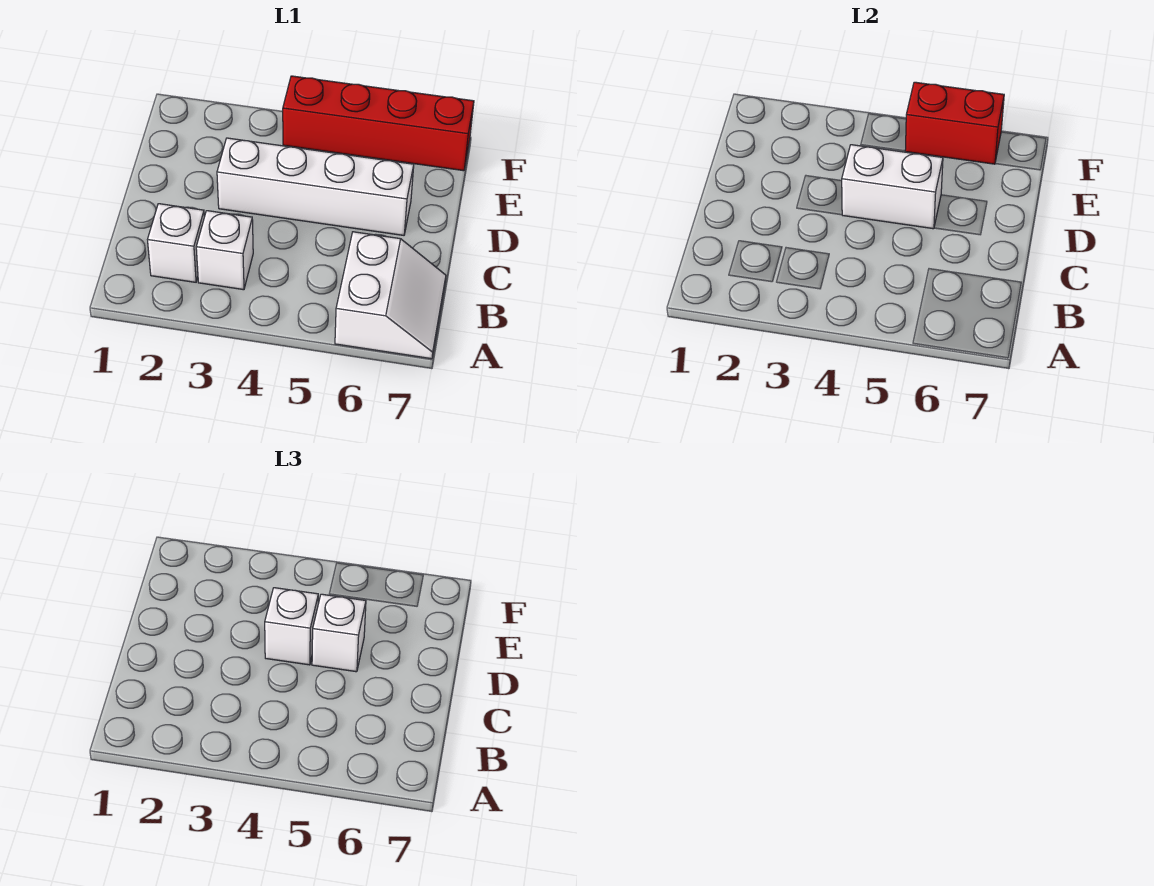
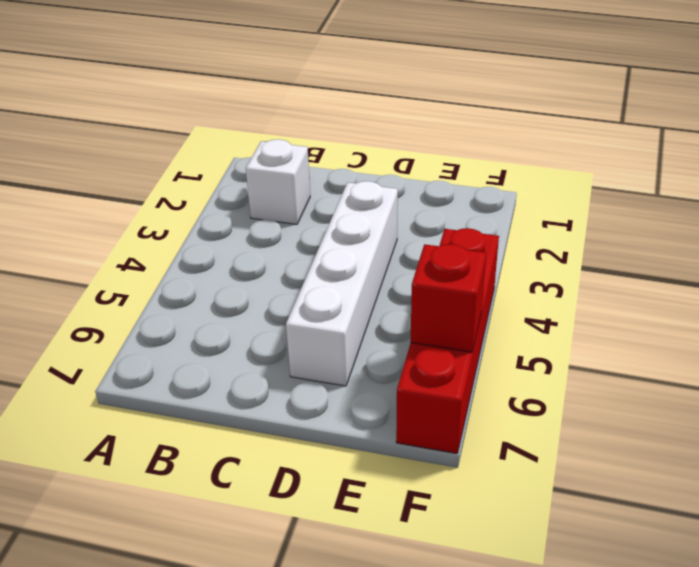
red 1x1 brick [411,244,486,352] -> red 1x2 brick [905,82,1004,164]
none -> white 2x2 slope [335,232,446,359]
none -> white 1x1 brick [196,211,253,290]

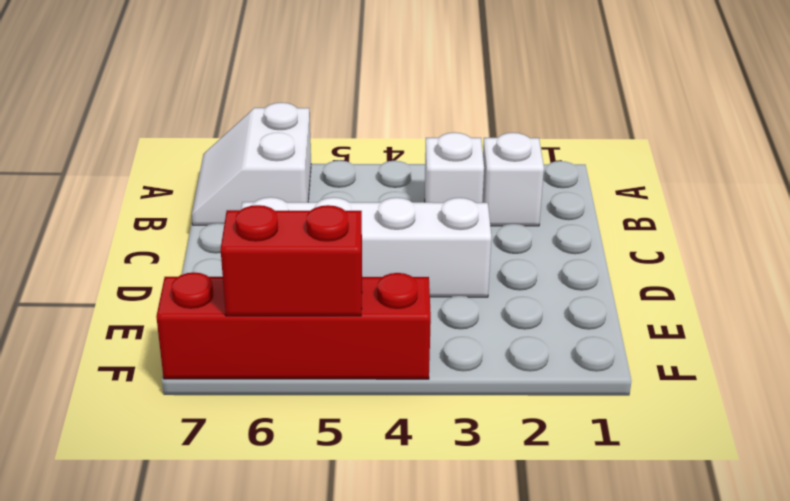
none -> white 1x2 brick [842,145,943,229]
none -> white 1x1 brick [265,588,318,665]

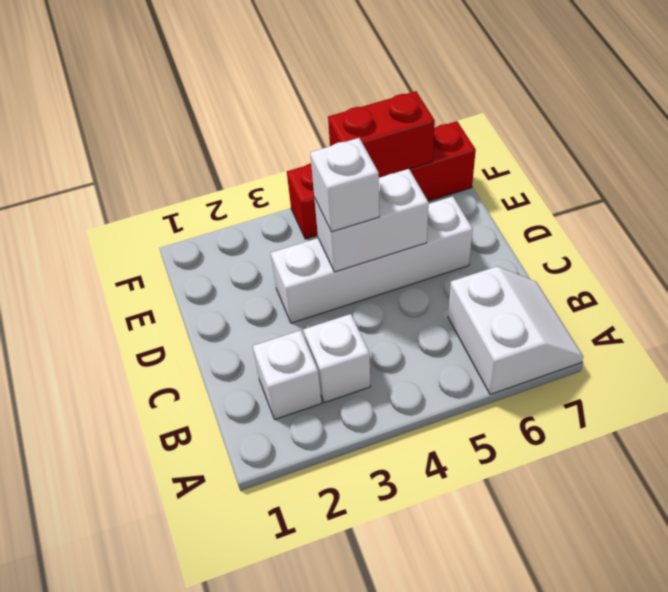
none -> white 1x1 brick [312,594,366,672]

